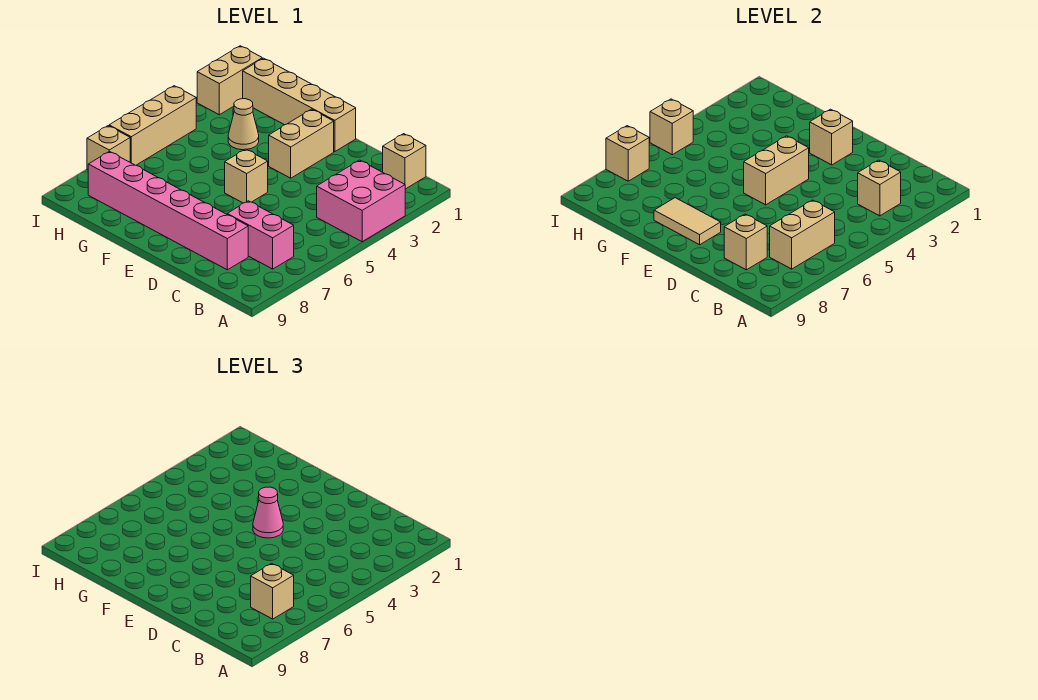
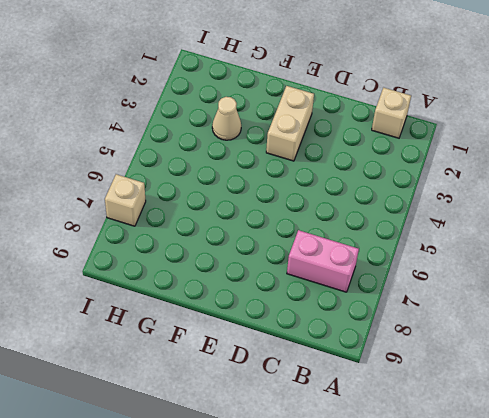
none -> pink 2x2 brick [317,160,405,242]
none -> pink 1x6 brick [88,151,248,270]
none -> tan 1x4 brick [243,58,356,152]

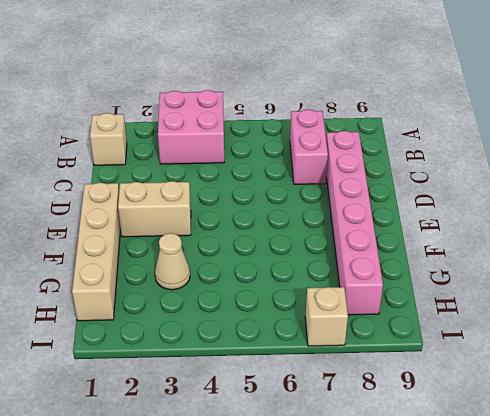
none -> tan 1x1 brick [225,149,268,203]
none -> tan 1x2 brick [197,46,262,115]
none -> tan 1x3 brick [109,86,196,165]

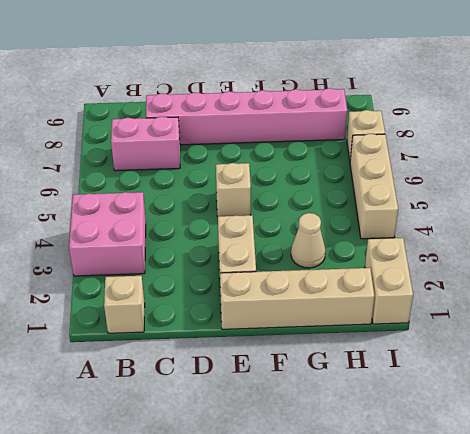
none -> tan 1x1 brick [858,160,901,216]
none -> tan 1x2 brick [770,200,835,269]
none -> tan 1x1 brick [724,214,767,270]

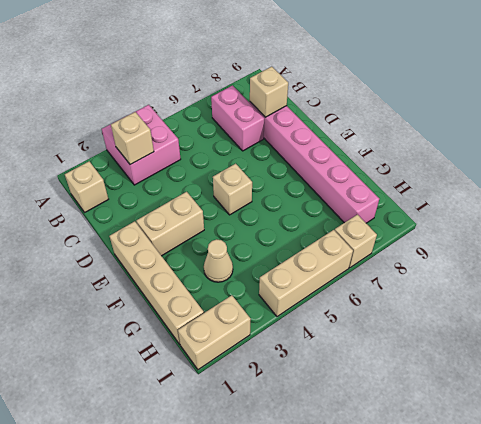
none -> tan 1x2 brick [770,200,835,269]
none -> tan 1x1 brick [810,109,853,165]
none -> tan 1x2 brick [744,136,809,205]

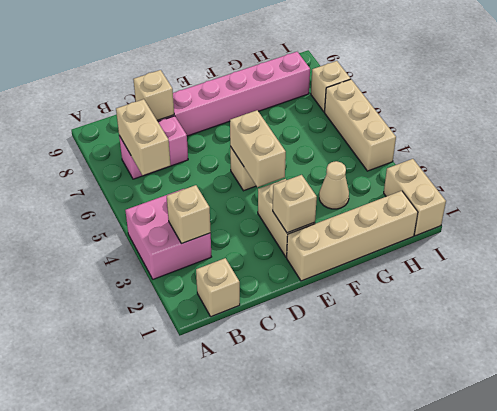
none -> tan 1x2 tile [654,198,721,245]
none -> tan 1x1 brick [650,99,693,155]
none -> tan 1x1 brick [606,126,649,181]

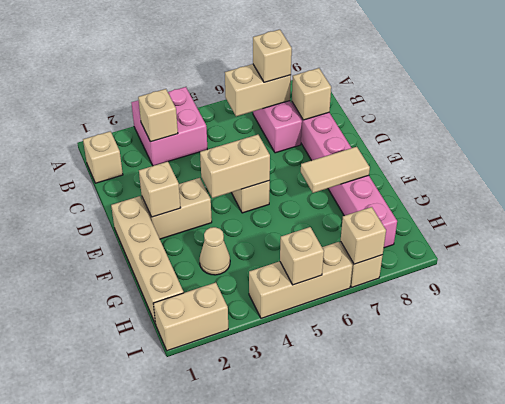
tan 1x2 tile [301,147,370,193] -> tan 1x2 tile turned to [654,198,721,245]
none -> pink 1x1 cone [253,487,283,538]

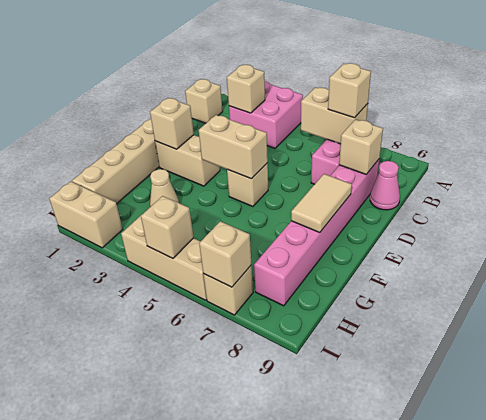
pink 1x1 cone [370,161,400,210] -> pink 1x1 cone moved to [253,487,283,538]

